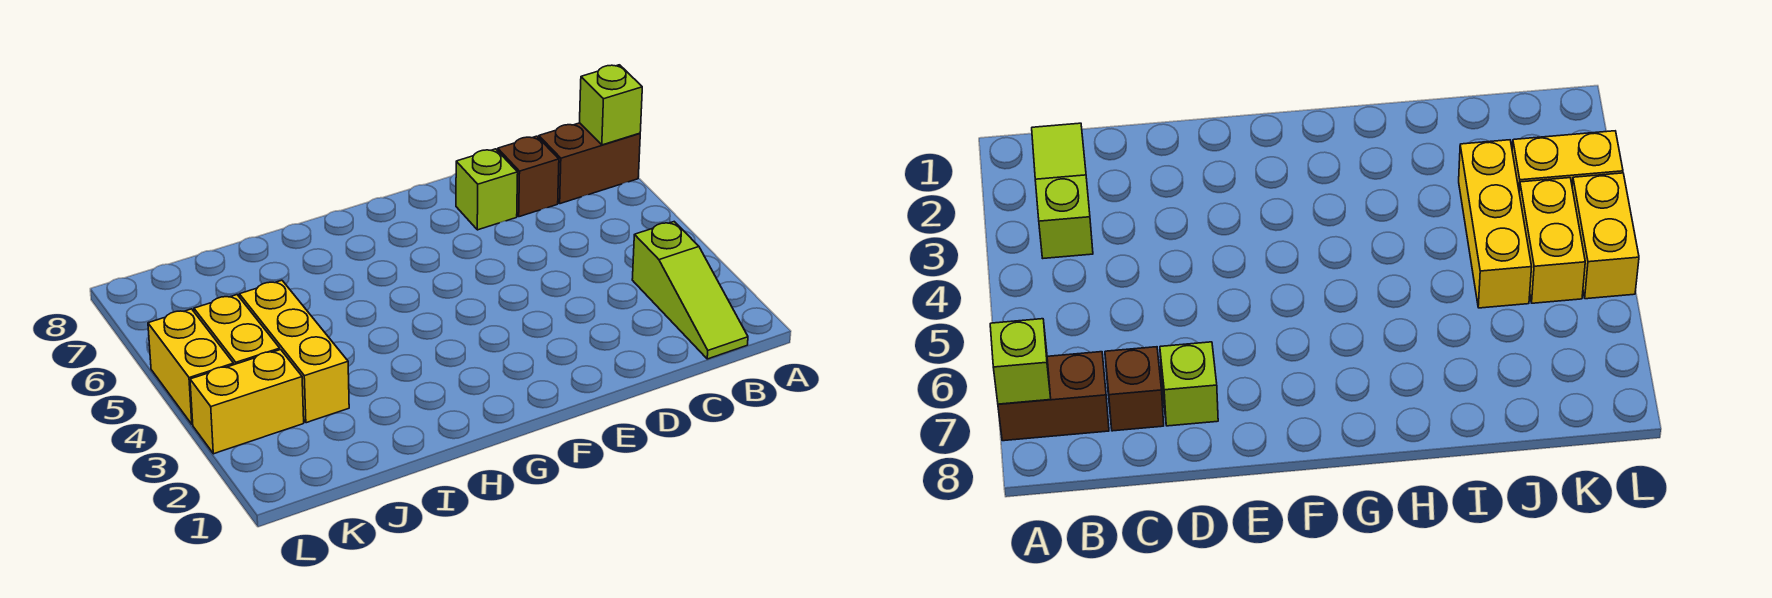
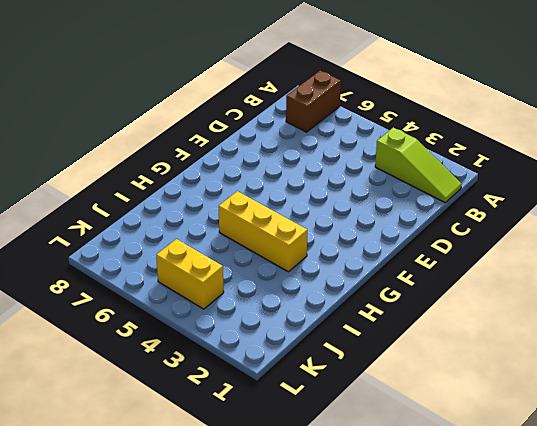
yellow 1x3 brick [219,191,307,272] -> yellow 1x3 brick moved to [239,280,349,423]
none -> brown 1x1 brick [498,136,559,217]
none -> lime 1x1 brick [456,149,518,230]

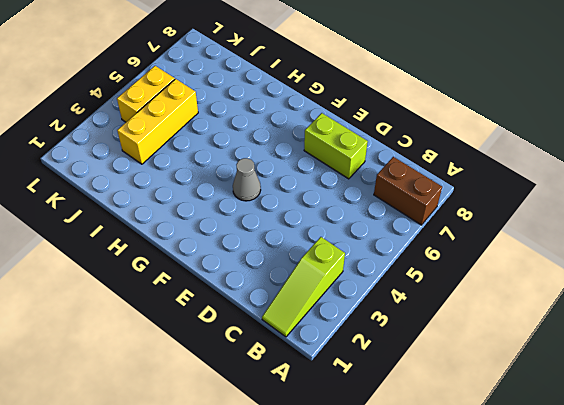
lime 1x2 brick [304,113,368,179] -> lime 1x1 brick [456,149,518,230]
grey 1x1 cone [233,158,261,201] -> none
none -> brown 1x1 brick [498,136,559,217]
none -> yellow 1x2 brick [190,350,304,454]

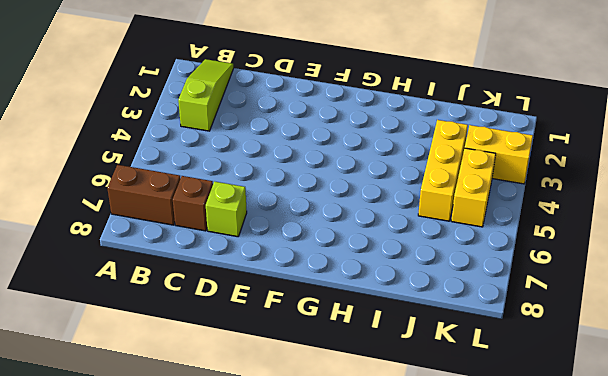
none -> yellow 1x2 brick [148,309,234,424]
none -> lime 1x1 brick [580,65,642,145]

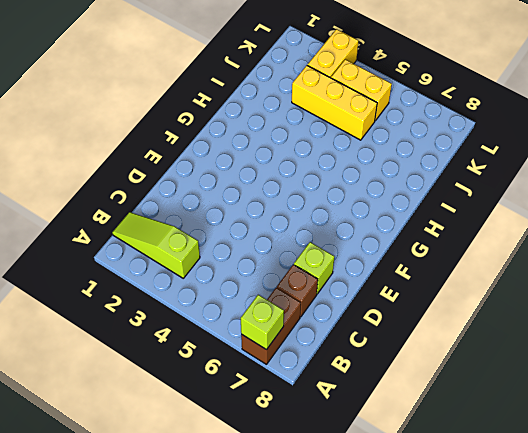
none -> yellow 1x2 brick [148,309,234,424]

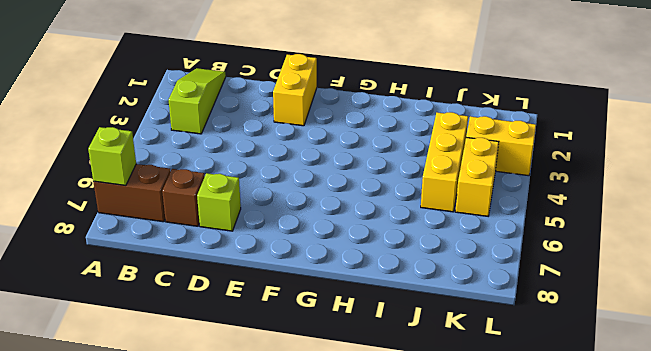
yellow 1x2 brick [273,54,317,126] -> yellow 1x2 brick moved to [148,309,234,424]

